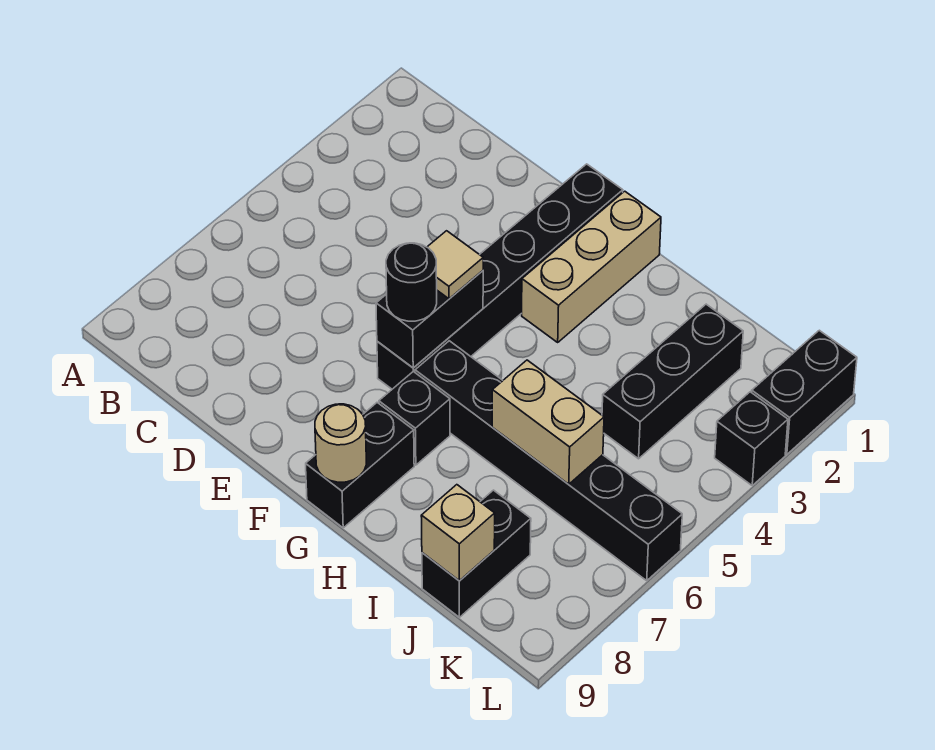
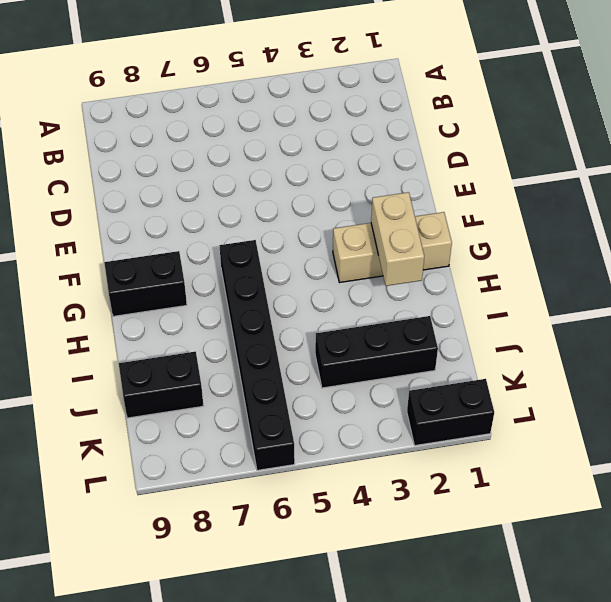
tan 1x2 brick [371,192,424,286] -> tan 1x2 brick moved to [492,360,604,484]
none -> black 1x6 brick [377,164,623,389]
none -> black 1x1 brick [379,371,450,465]
none -> black 1x1 brick [715,392,788,485]

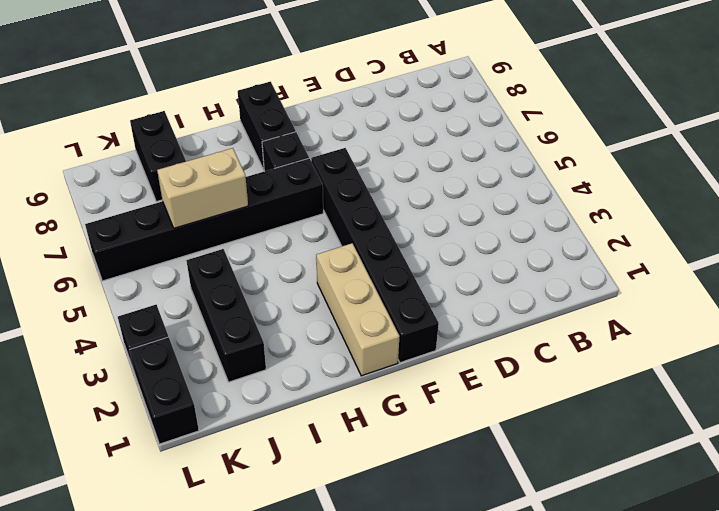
none -> black 1x2 brick [376,271,483,368]
none -> tan 1x1 round brick [315,404,366,482]
none -> tan 1x1 brick [421,485,495,581]

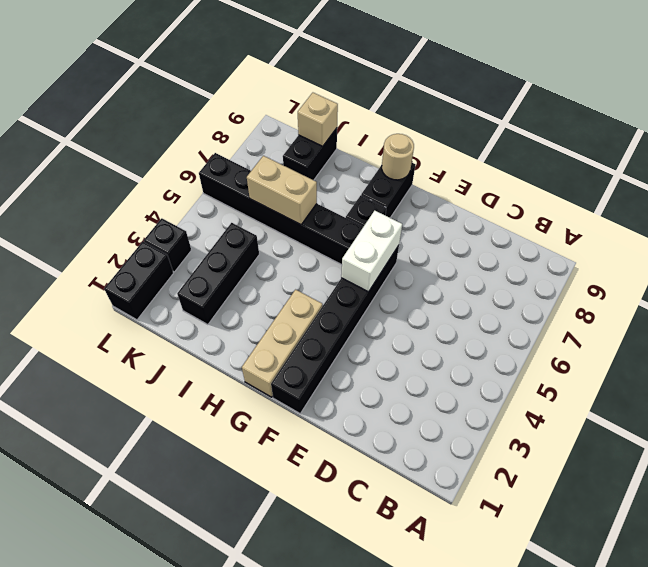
white 1x2 brick [341,211,402,292] -> black 1x2 brick [376,271,483,368]
none -> tan 1x1 tile [427,231,483,299]
none -> black 1x1 round brick [386,243,437,321]

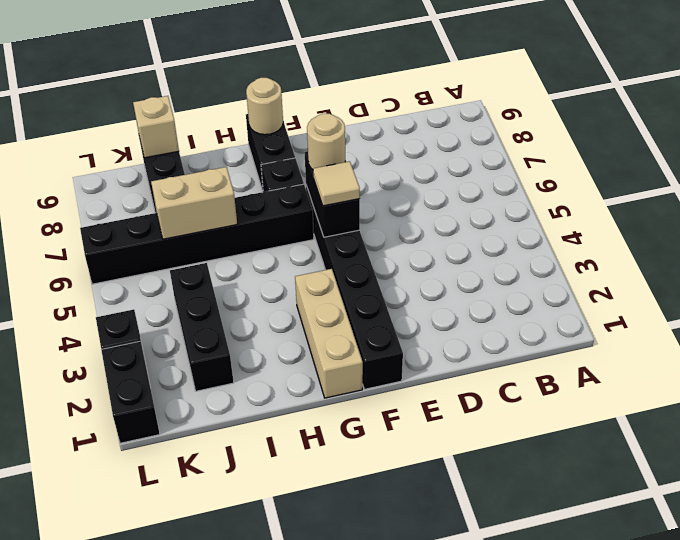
tan 1x1 round brick [307,114,345,170] -> black 1x1 round brick [386,243,437,321]

